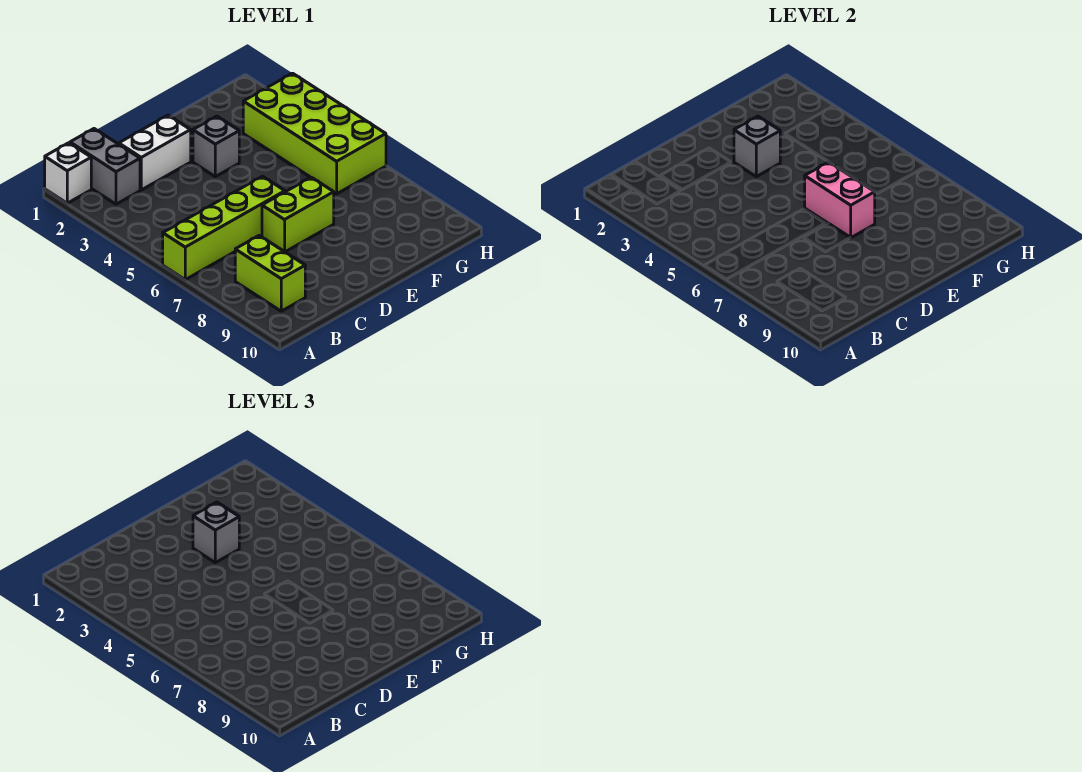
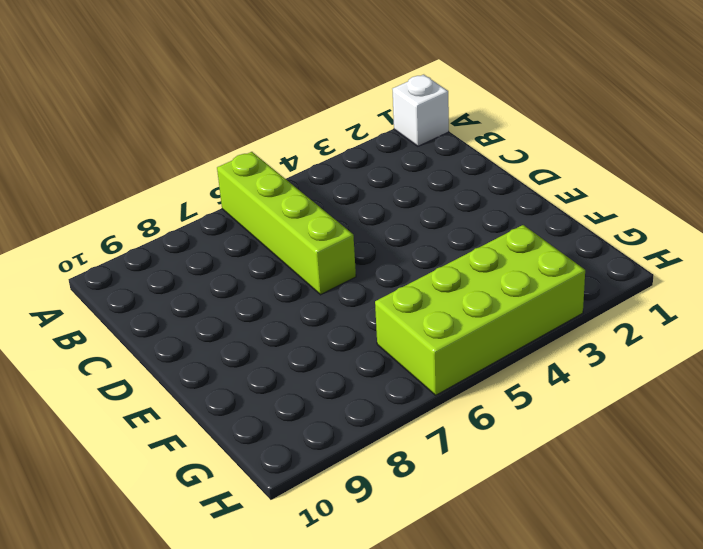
none -> grey 1x2 brick [70,129,140,204]
none -> lime 1x2 brick [235,236,305,311]

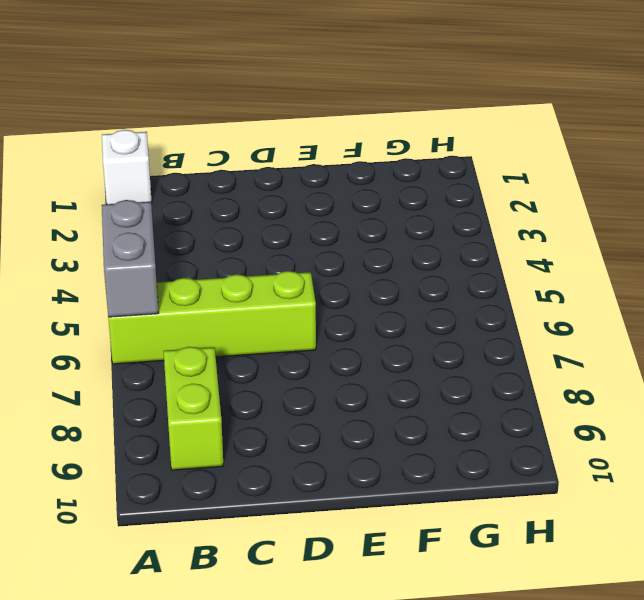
grey 1x2 brick [102,200,158,317] -> grey 1x2 brick moved to [70,129,140,204]
none -> white 1x2 brick [119,115,191,190]
none -> lime 1x2 brick [262,177,334,252]

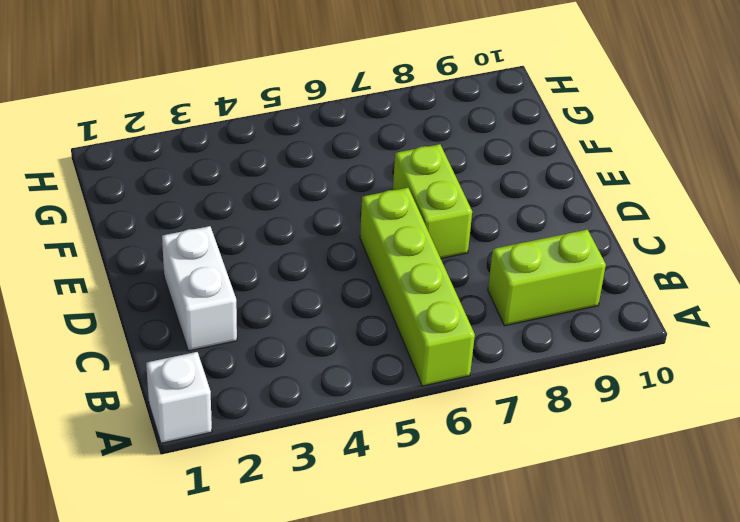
none -> grey 1x2 brick [70,129,140,204]
none -> grey 1x1 brick [193,116,239,177]

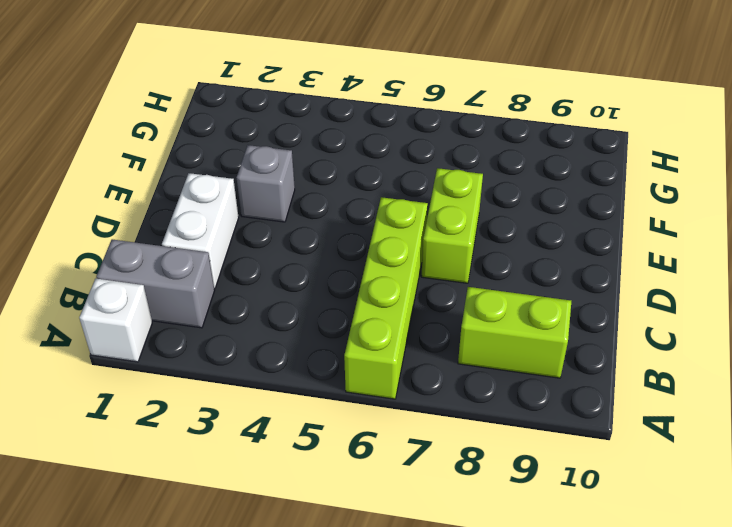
none -> lime 2x4 brick [243,73,386,194]
none -> grey 1x1 brick [734,116,780,177]

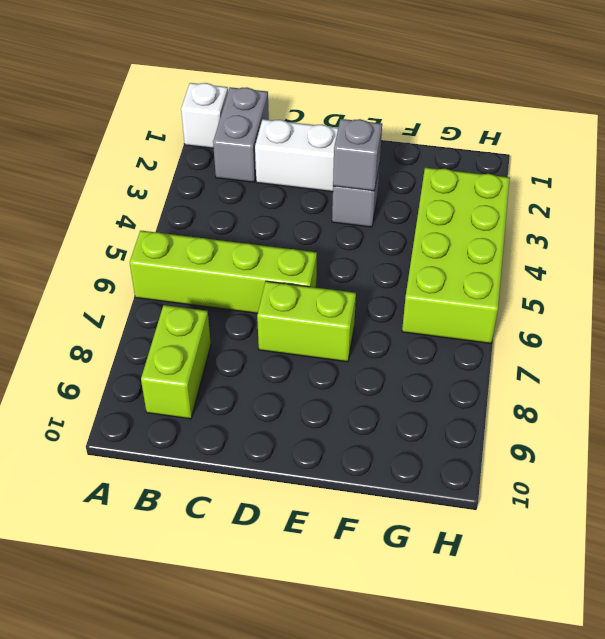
none -> pink 1x2 brick [805,162,875,238]
none -> grey 1x1 brick [193,502,239,563]

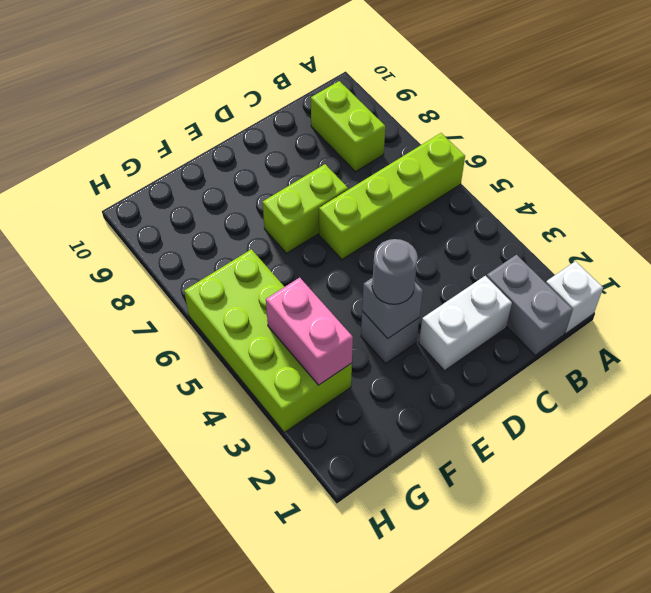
grey 1x1 round brick [372,239,418,304] -> grey 1x1 brick [193,502,239,563]
pink 1x2 brick [266,278,353,385] -> pink 1x2 brick moved to [805,162,875,238]

